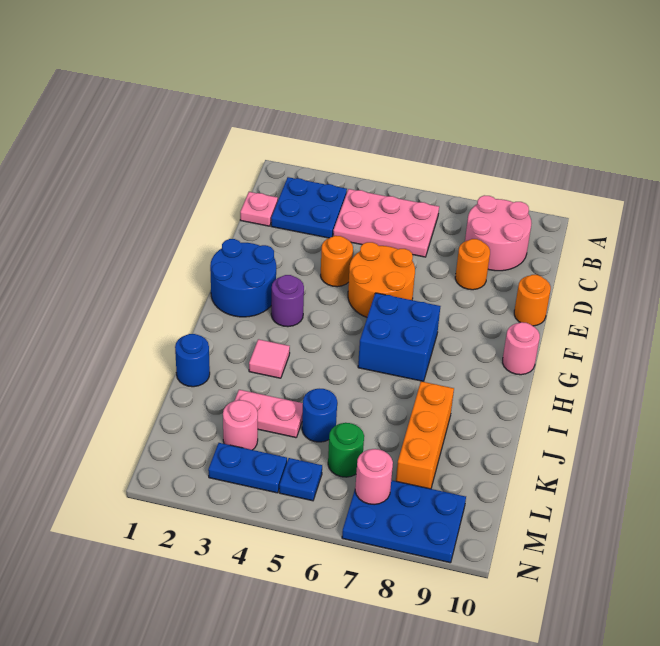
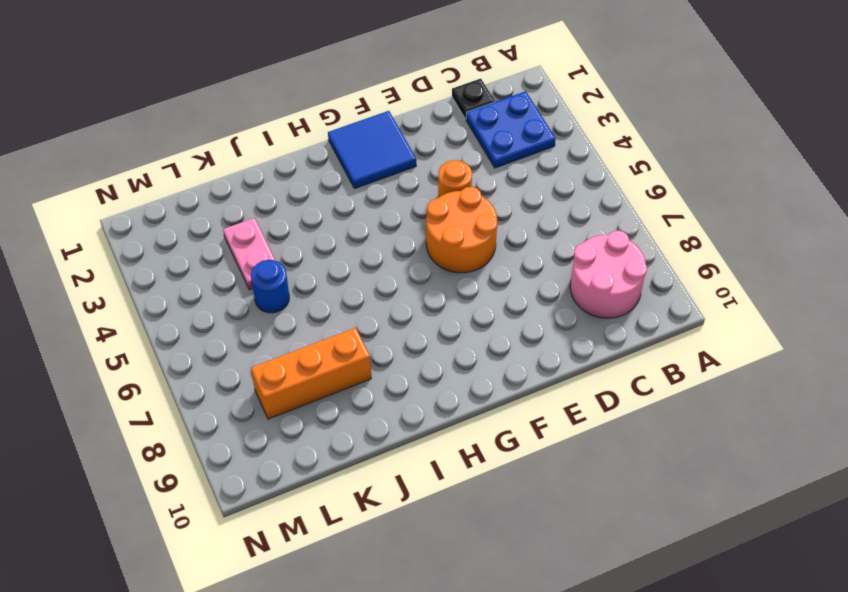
black 1x1 plate [452,79,495,119] -> pink 1x1 plate [240,192,278,226]
blue 2x2 tile [328,111,416,189] -> blue 2x2 round brick [210,239,276,317]
none -> pink 2x3 plate [333,189,439,257]
none -> orange 1x1 round brick [455,239,490,290]
none -> orange 1x1 round brick [514,275,551,326]

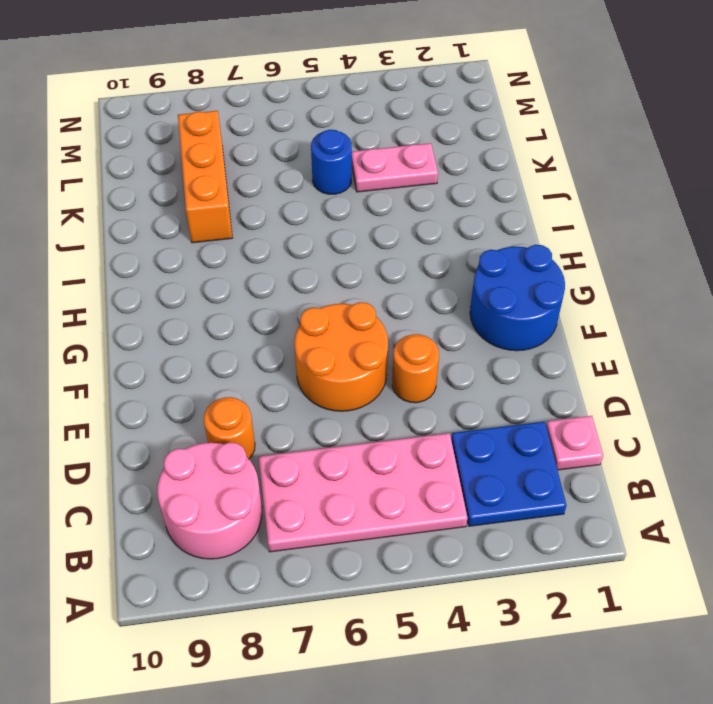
pink 2x4 plate [259,433,468,552] -> pink 2x3 plate [333,189,439,257]
none -> orange 1x1 round brick [514,275,551,326]
none -> purple 1x1 round brick [271,275,304,327]
none -> blue 2x2 brick [358,293,440,381]

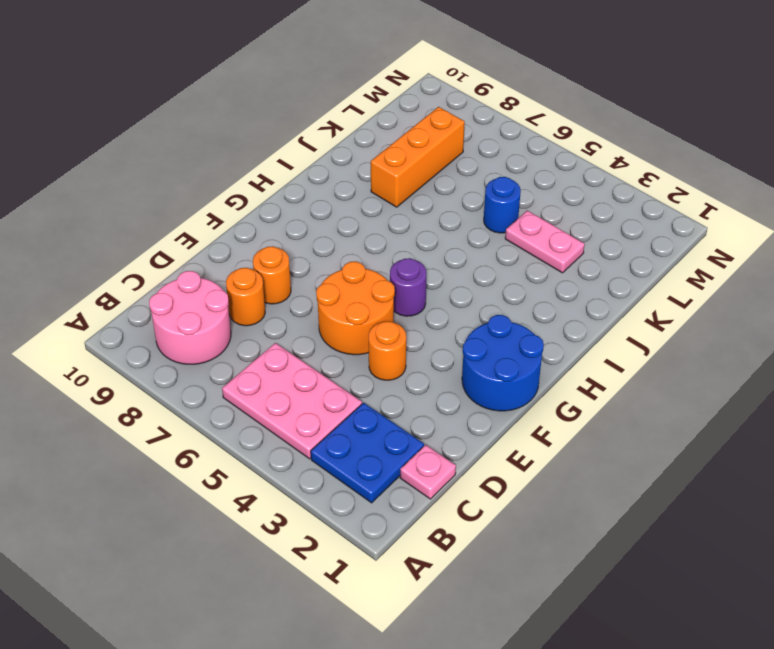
orange 1x1 round brick [253,246,291,304] -> orange 1x1 round brick moved to [514,275,551,326]
purple 1x1 round brick [390,258,426,316] -> purple 1x1 round brick moved to [271,275,304,327]
none -> blue 2x2 brick [358,293,440,381]
none -> pink 1x1 round brick [503,322,540,375]
none -> pink 1x1 tile [249,339,290,378]

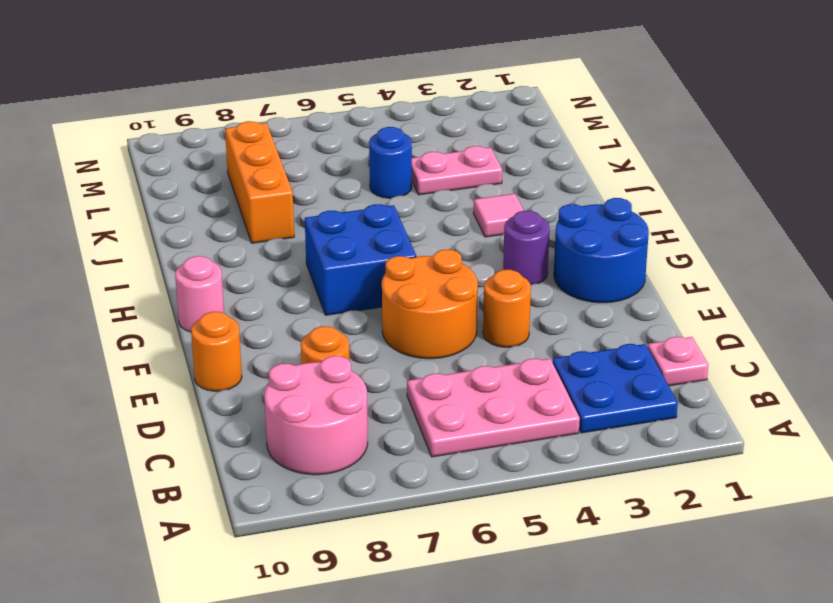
none -> blue 1x1 round brick [175,334,210,387]
none -> pink 1x1 round brick [223,400,258,450]
none -> green 1x1 round brick [328,423,364,477]

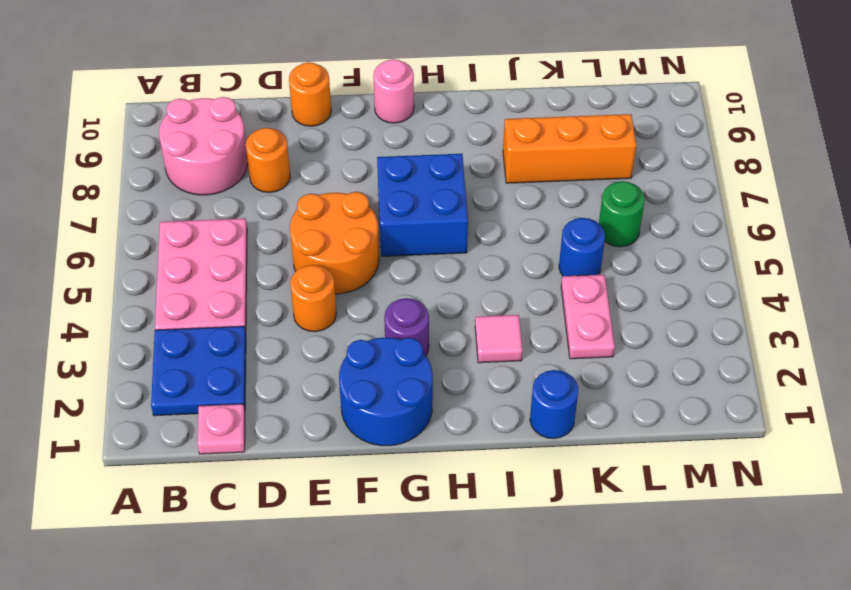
none -> pink 1x1 round brick [223,400,258,450]
none -> blue 1x2 plate [208,443,287,493]
none -> blue 1x1 plate [279,458,322,501]

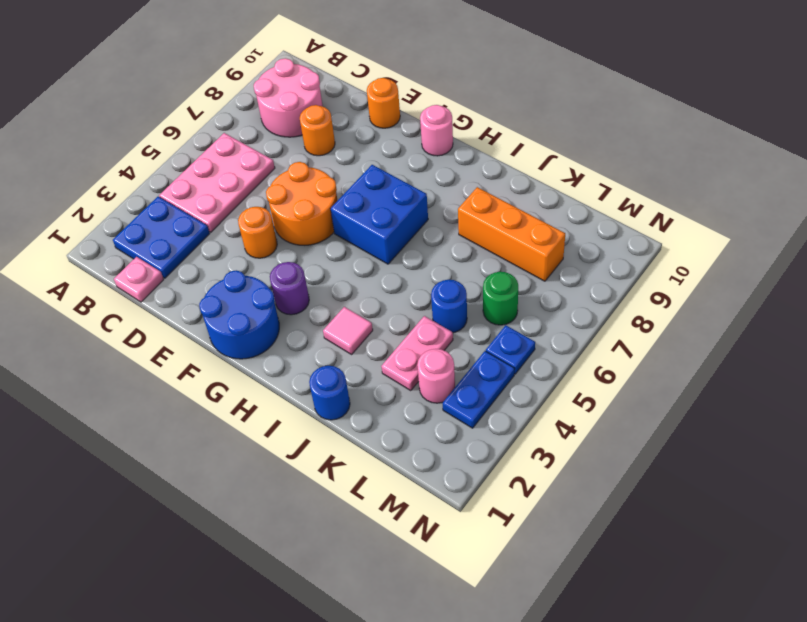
none -> blue 2x3 plate [342,480,466,563]
none -> pink 1x1 round brick [355,449,393,505]

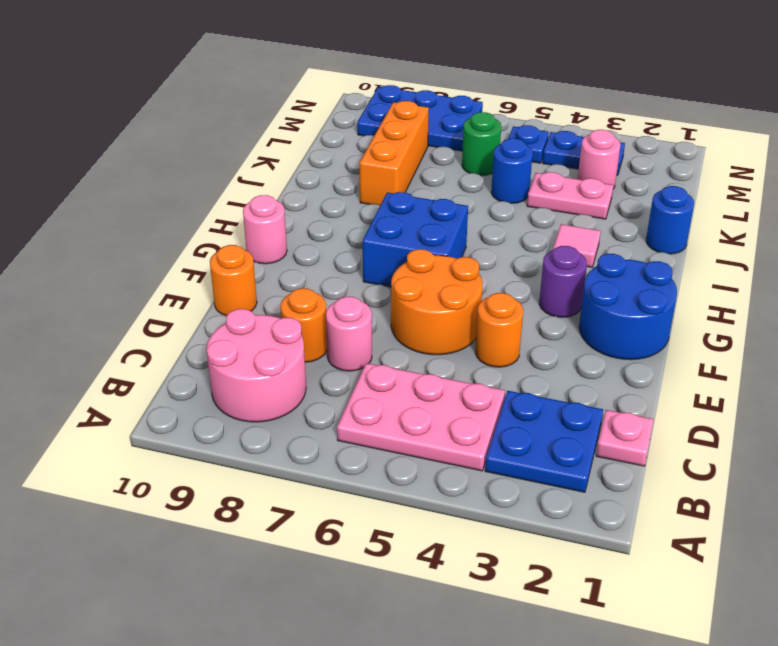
pink 1x1 round brick [326,297,372,371] -> pink 1x1 round brick moved to [355,449,393,505]

